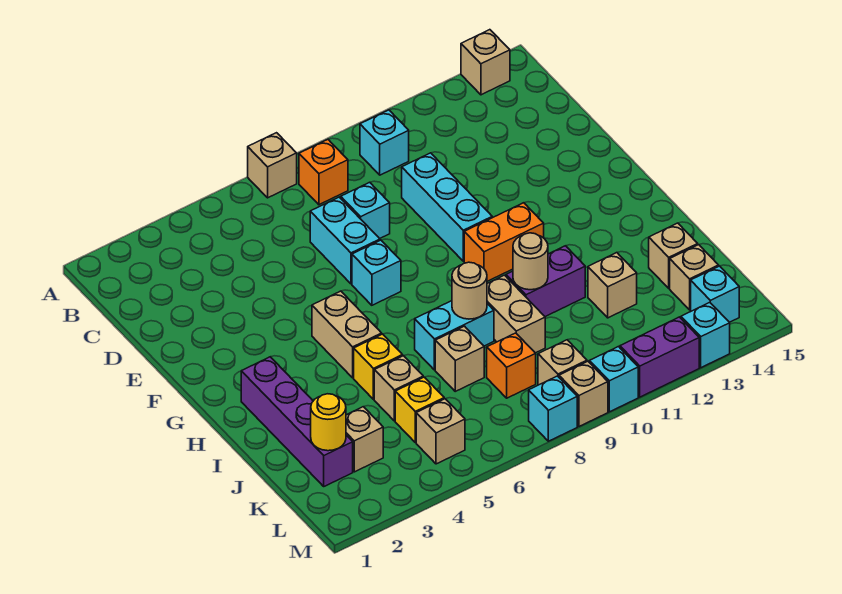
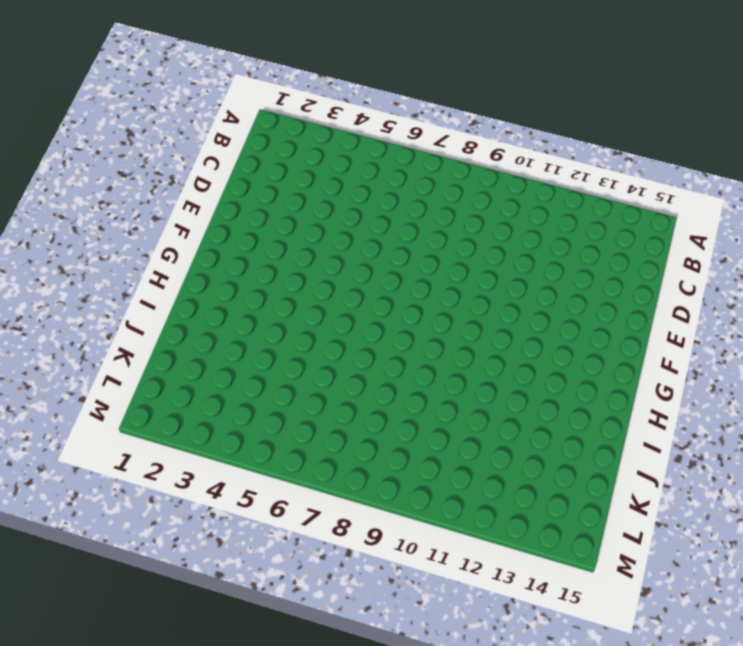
none -> tan 1x1 brick [248,133,297,198]
none -> tan 1x1 brick [461,30,510,95]
none -> orange 1x1 brick [299,140,348,205]
none -> cyan 1x1 brick [360,110,409,175]

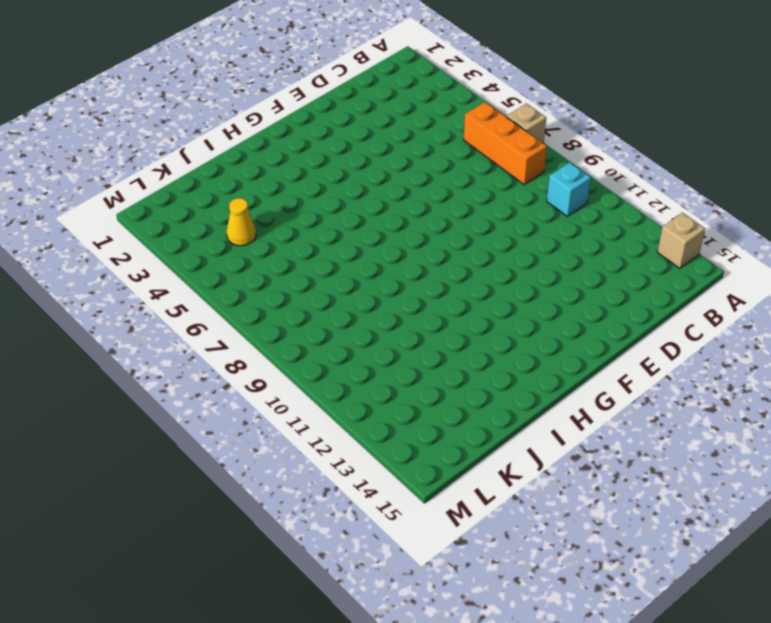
orange 1x3 brick [464,102,547,185] -> orange 1x1 brick [299,140,348,205]
yellow 1x1 cone [227,198,256,246] -> none
none -> cyan 1x2 brick [310,197,380,284]
none -> cyan 1x1 brick [341,182,390,239]
none -> cyan 1x3 brick [402,153,492,261]
none -> cyan 1x1 brick [352,240,401,305]

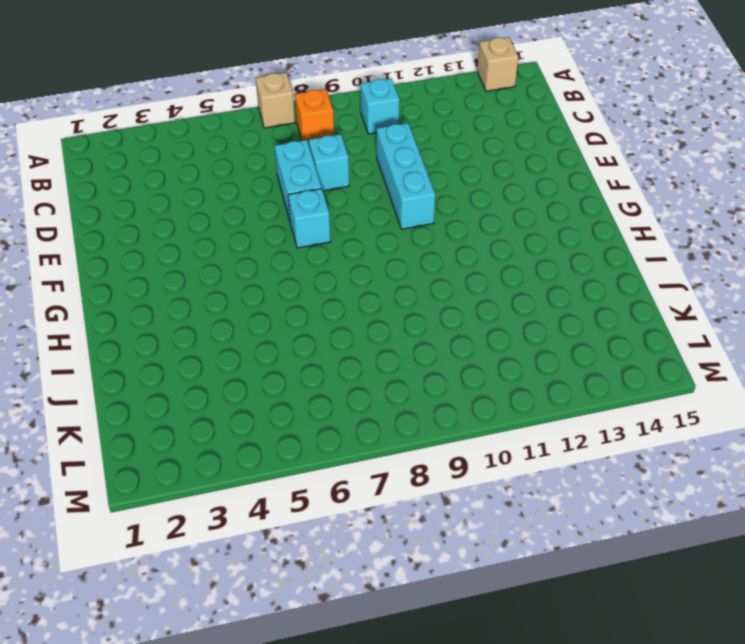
none -> tan 1x2 brick [312,291,382,378]
none -> orange 1x2 brick [464,203,544,281]
none -> purple 1x4 brick [241,357,353,486]
none -> yellow 1x1 brick [354,334,403,399]

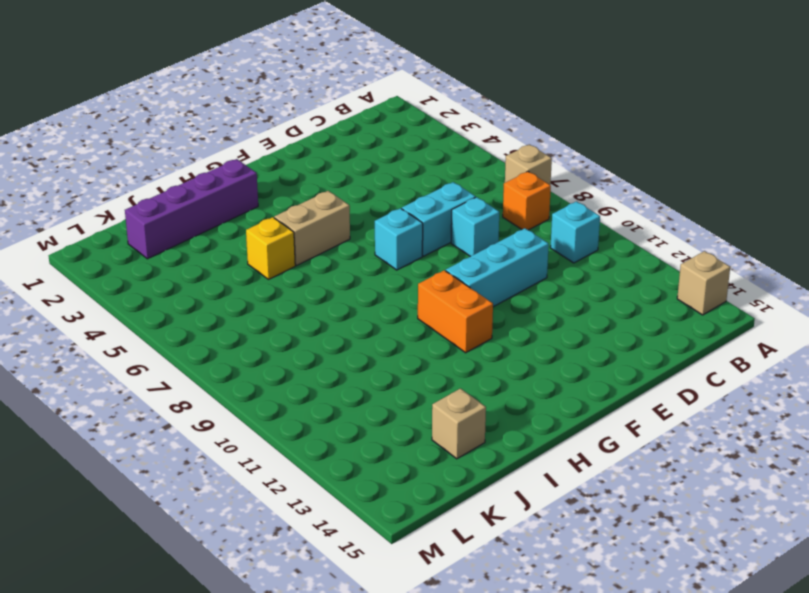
none -> cyan 1x2 brick [415,301,494,370]
none -> tan 1x2 brick [487,275,545,353]
none -> purple 1x2 brick [506,246,585,317]
none -> tan 1x1 brick [374,356,423,421]

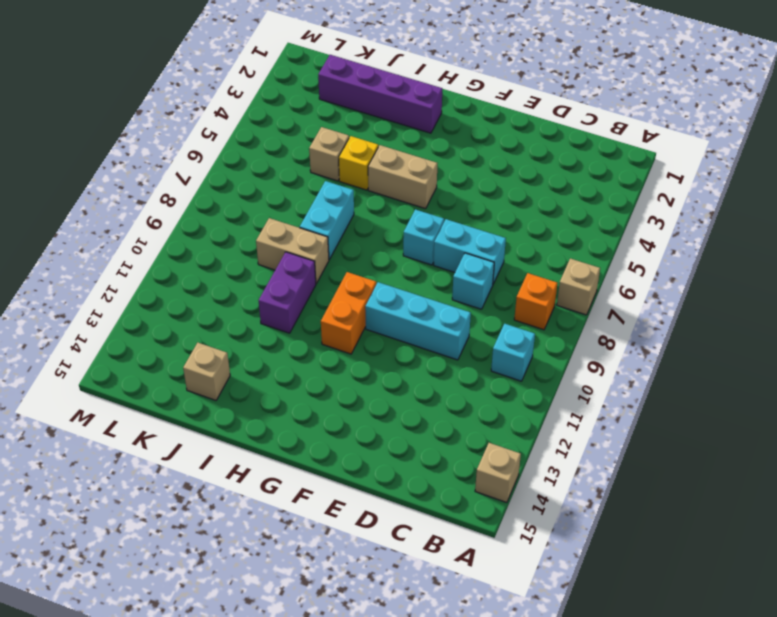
none -> tan 1x1 brick [435,326,484,391]
none -> tan 1x1 brick [588,253,637,318]
none -> tan 1x1 brick [346,407,383,472]
none -> yellow 1x1 brick [395,377,444,442]

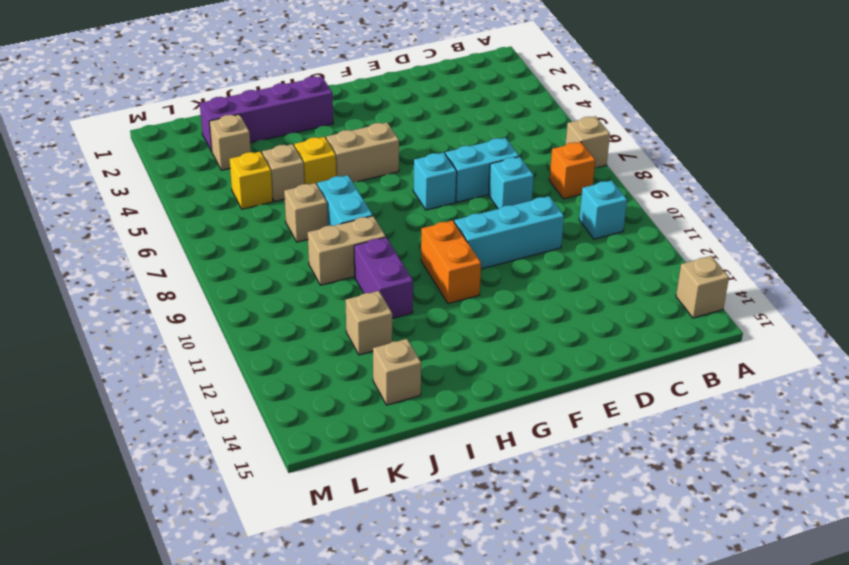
none -> orange 1x1 brick [487,333,536,398]
none -> tan 1x1 brick [670,245,719,310]
none -> tan 1x1 brick [416,399,465,464]
none -> tan 1x1 brick [538,340,587,385]

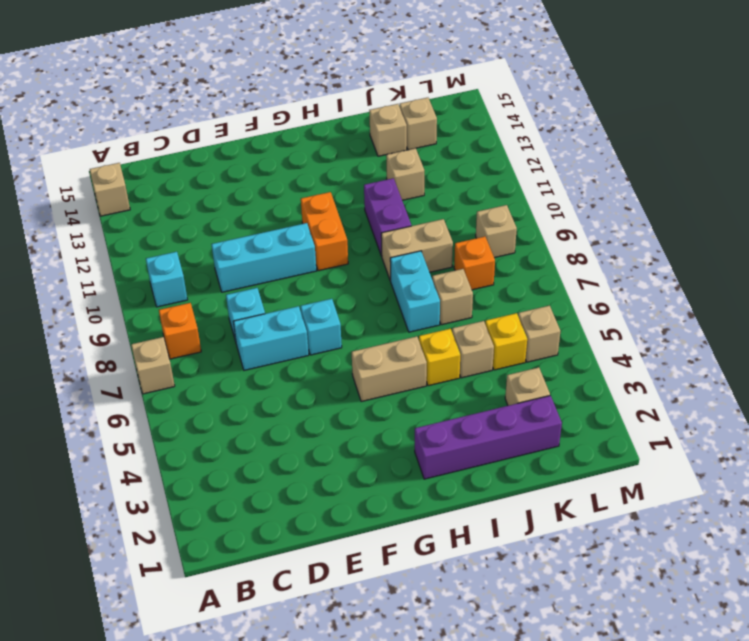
none -> cyan 1x1 brick [691,266,739,322]
none -> cyan 1x1 brick [529,376,577,441]
none -> tan 1x1 brick [559,361,608,426]
none -> cyan 1x1 brick [589,346,638,412]

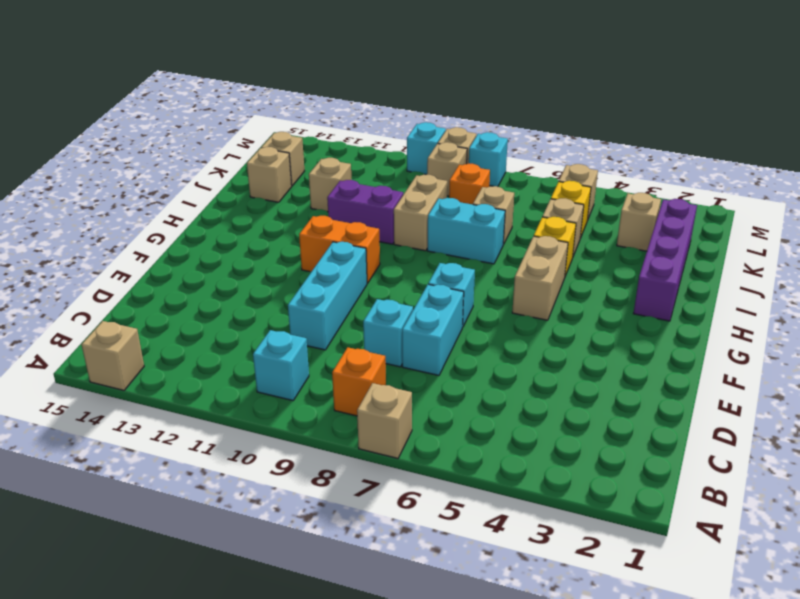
none -> cyan 1x1 brick [691,266,739,322]
none -> purple 1x2 brick [620,317,699,397]
none -> cyan 1x1 brick [681,302,730,368]
none -> tan 1x1 round brick [452,262,487,319]

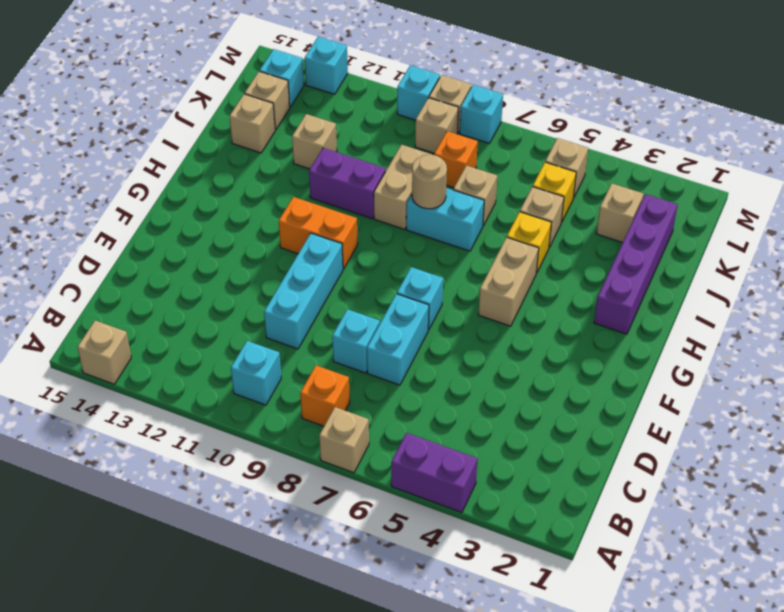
purple 1x2 brick [391,433,477,513] -> purple 1x2 brick moved to [620,317,699,397]
none -> tan 1x1 round brick [513,233,548,290]
none -> yellow 1x1 round brick [311,394,346,451]

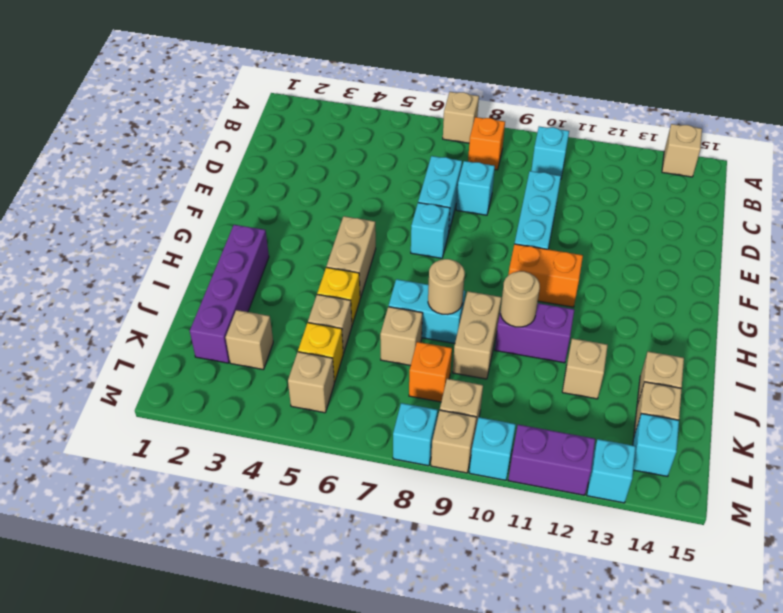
none -> yellow 1x1 round brick [311,394,346,451]

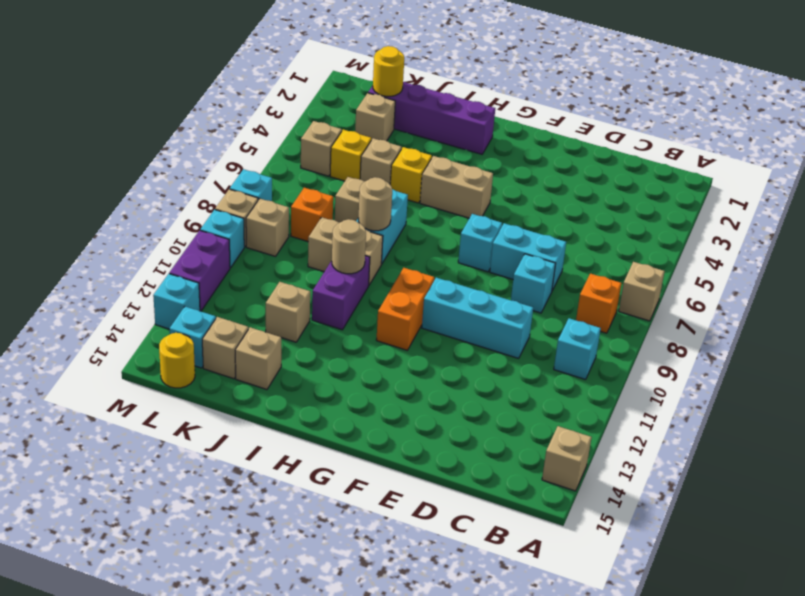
yellow 1x1 round brick [159,333,195,388] -> none

